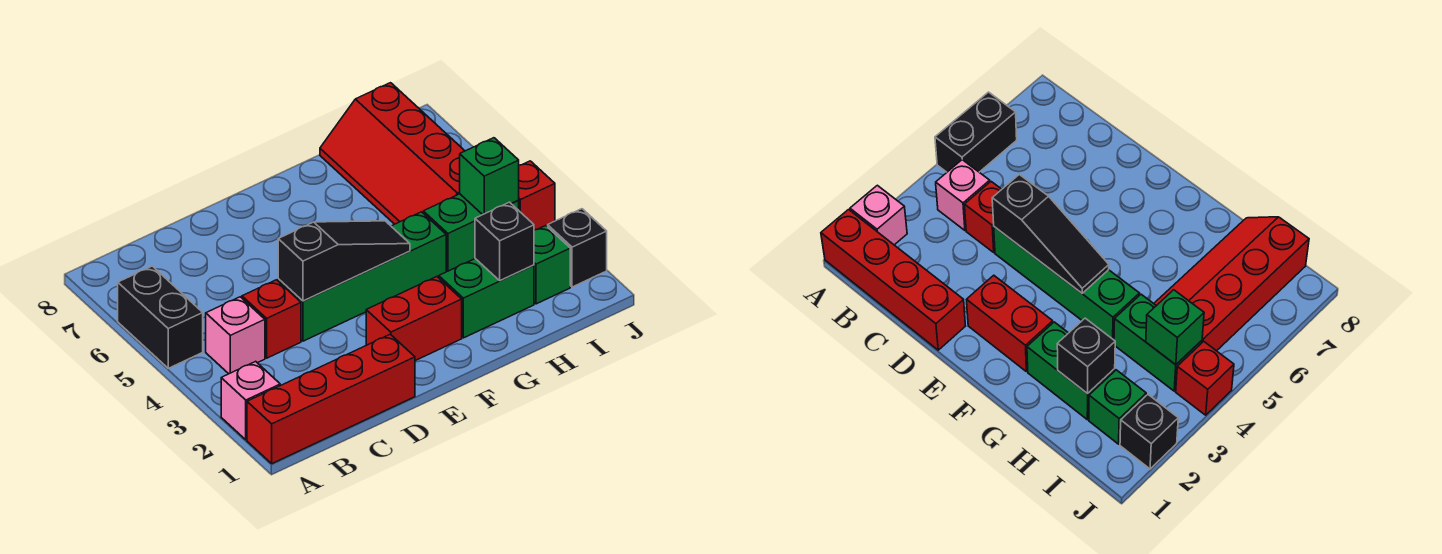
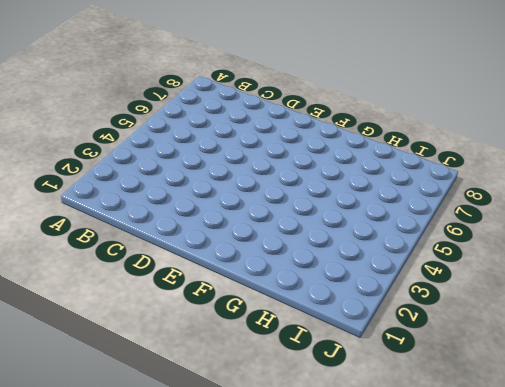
none -> red 1x4 brick [247,334,415,464]
none -> pink 1x1 brick [221,361,280,440]
none -> black 1x2 brick [118,266,203,368]

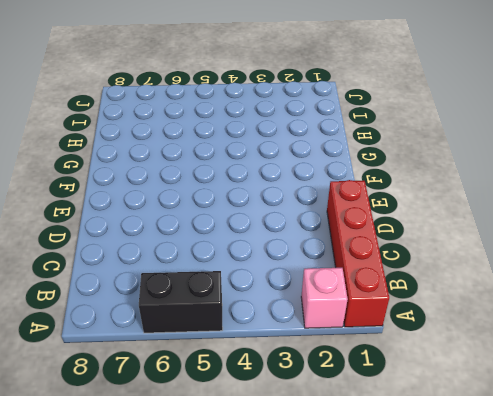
none -> pink 1x1 brick [206,297,265,374]
none -> red 1x1 brick [242,280,301,358]
none -> green 1x4 brick [278,212,446,341]

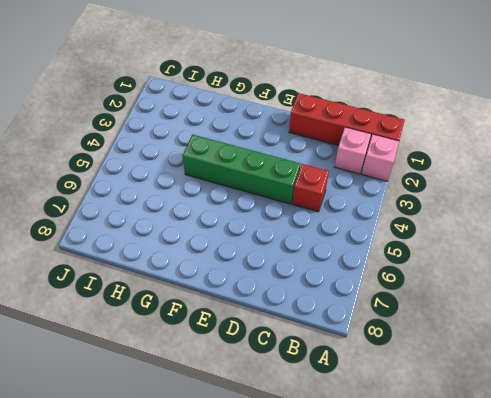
pink 1x1 brick [335,127,371,174] -> pink 1x1 brick moved to [206,297,265,374]
none -> black 1x2 brick [118,266,203,368]
none -> red 1x2 brick [366,277,462,361]
none -> green 1x2 brick [439,259,534,338]

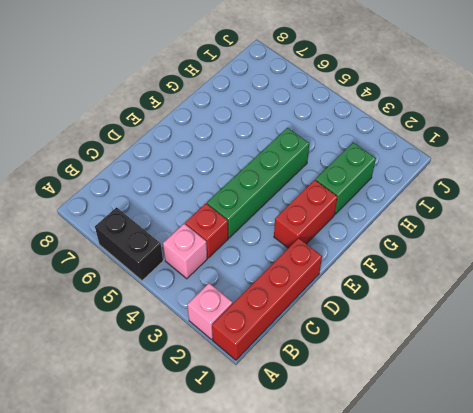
none -> green 1x2 brick [423,194,519,272]
none -> red 2x4 slope [320,83,465,224]
none -> green 1x1 brick [534,226,570,304]

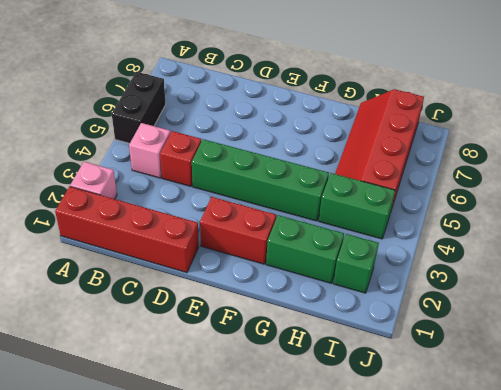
none -> black 1x1 brick [548,209,607,287]
none -> red 1x1 brick [518,161,555,230]
none -> black 1x3 slope [278,221,410,301]

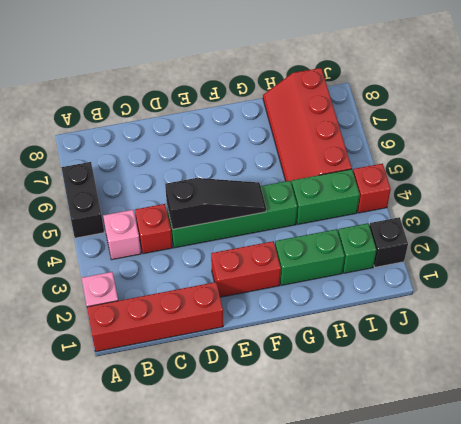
none -> black 1x1 brick [475,202,534,280]
none -> green 1x1 brick [460,138,519,215]

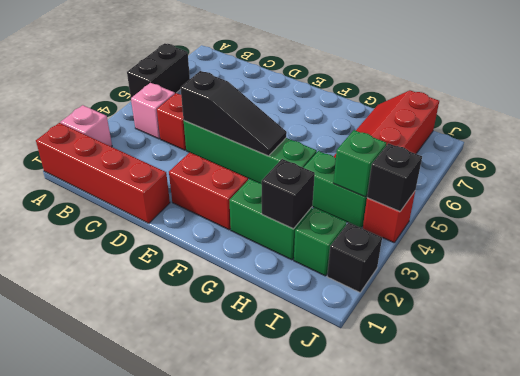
black 1x1 brick [367,143,422,211] -> none

